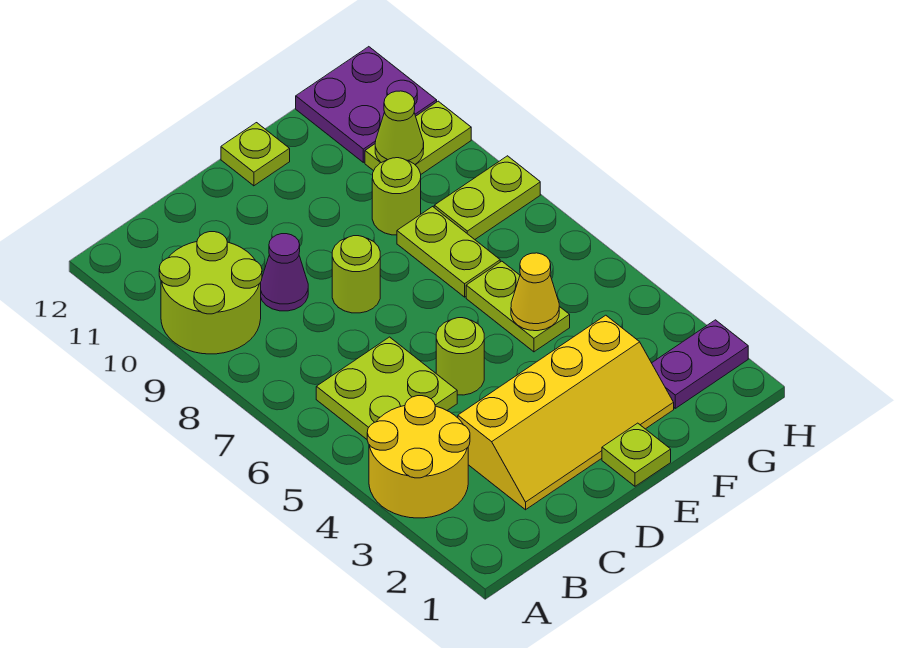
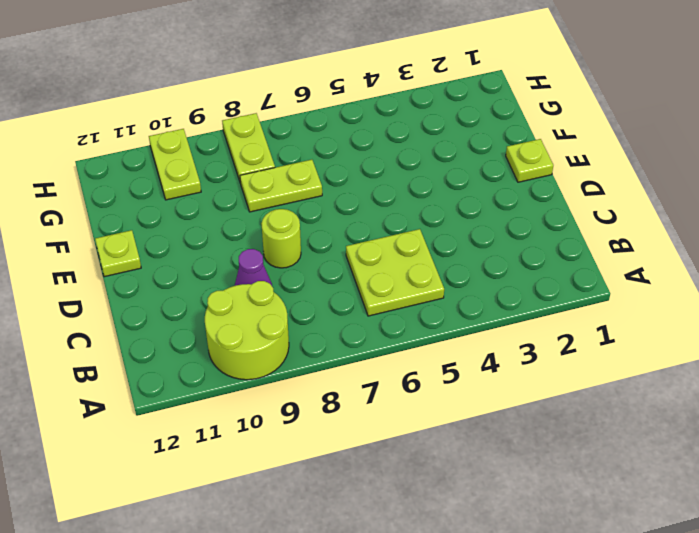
none -> yellow 2x2 round brick [367,396,470,518]
none -> yellow 2x4 slope [458,315,674,510]
none -> lime 1x1 round brick [436,318,484,395]

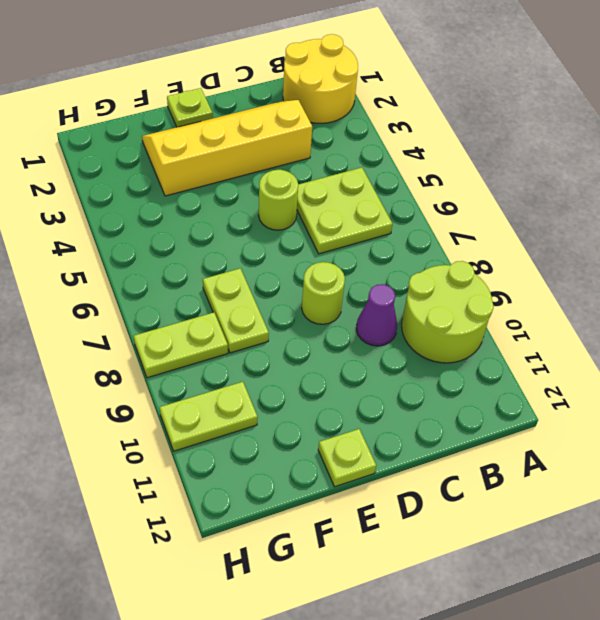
yellow 2x2 round brick [283,34,358,123] -> yellow 2x2 round brick moved to [367,396,470,518]
none -> lime 1x2 plate [466,261,570,352]
none -> lime 1x1 round brick [372,158,421,235]
none -> purple 1x2 plate [652,320,748,408]

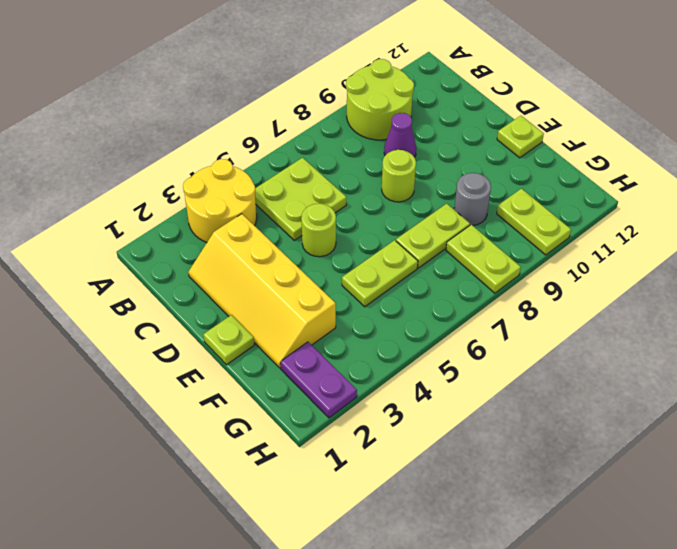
grey 1x1 round brick [454,173,491,225] -> lime 1x1 round brick [372,158,421,235]
none -> purple 2x2 plate [296,47,437,162]
none -> yellow 1x1 cone [511,253,559,331]
none -> lime 1x1 cone [375,91,424,164]

